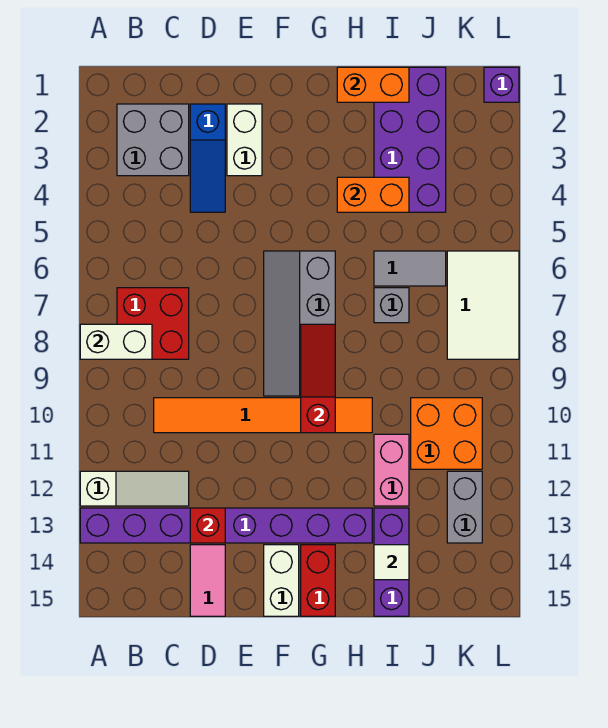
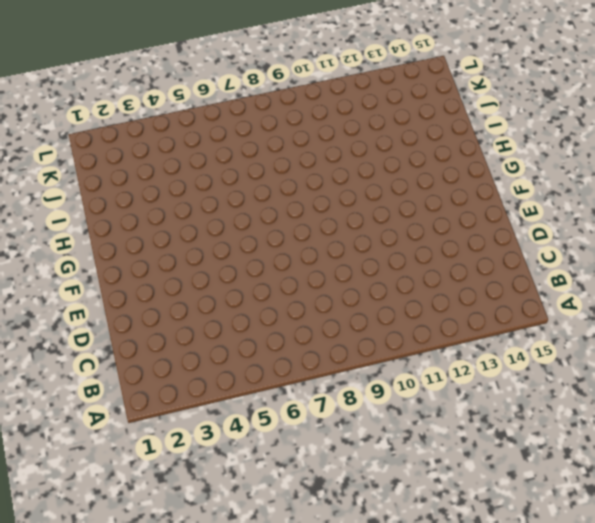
none -> white 1x3 slope [80,471,189,506]
none -> purple 1x8 brick [80,508,372,543]
none -> grey 2x2 brick [117,104,189,176]

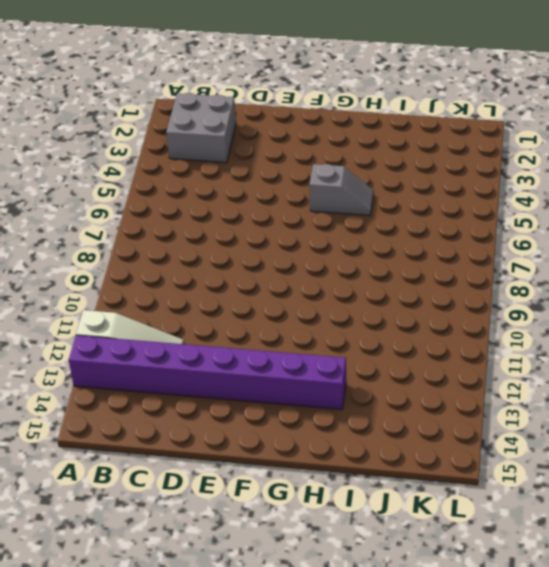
grey 1x2 slope [310,164,374,216] -> none
none -> red 2x2 brick [117,288,189,359]
none -> orange 1x6 tile [154,398,372,433]
none -> blue 1x3 slope [190,104,225,212]

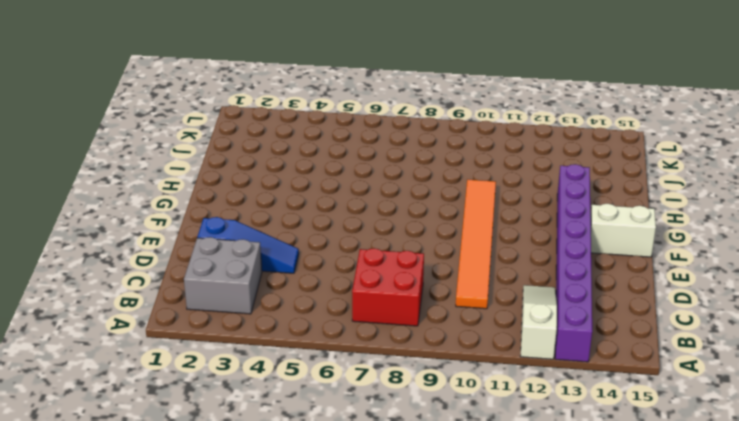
none -> pink 1x2 tile [190,545,225,616]
none -> white 1x2 brick [227,104,262,176]
none -> grey 2x4 slope [264,251,335,396]

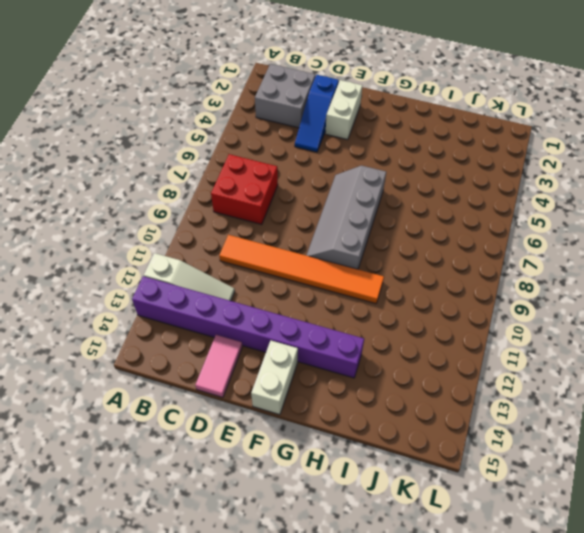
none -> red 1x2 brick [301,545,335,616]
none -> purple 2x4 brick [374,67,446,212]
none -> grey 1x2 tile [374,251,446,286]

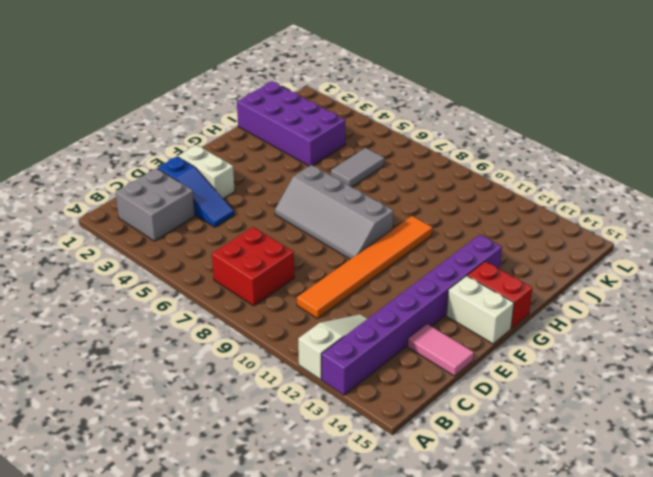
none -> grey 1x1 brick [374,288,409,323]
none -> pink 1x2 brick [374,434,409,506]
none -> purple 1x3 brick [374,508,409,616]

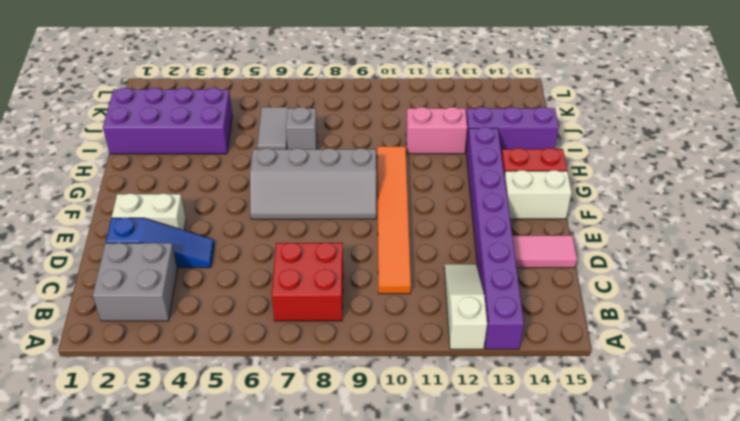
none -> orange 2x2 brick [411,398,482,469]
none -> white 2x3 tile [447,251,519,359]
none -> grey 1x2 brick [447,471,482,543]

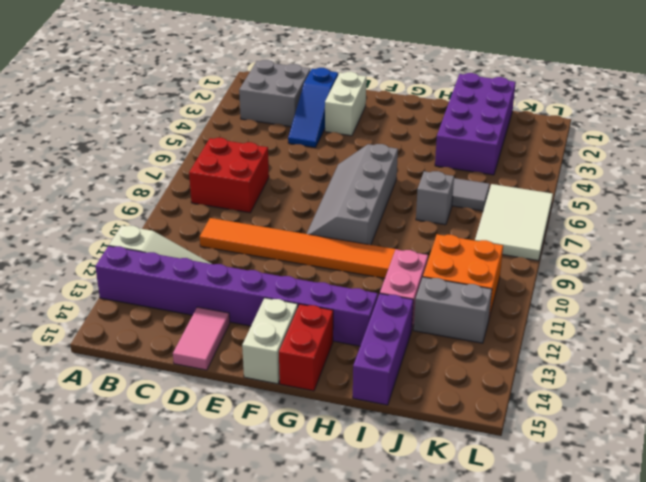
grey 1x2 brick [414,277,492,343] -> grey 1x2 brick turned to [447,471,482,543]
none -> purple 1x1 brick [484,67,519,102]
none -> white 1x2 brick [80,324,152,359]
none -> red 1x1 brick [190,508,225,543]

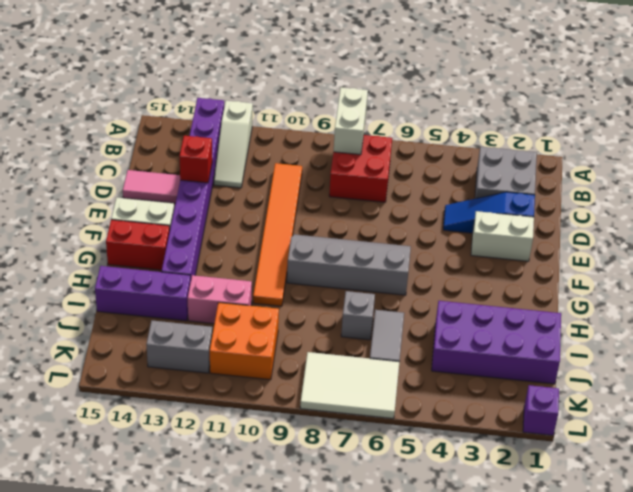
none -> red 1x3 slope [301,324,335,433]
none -> orange 1x2 brick [337,67,409,102]
none -> orange 1x2 brick [337,177,409,212]

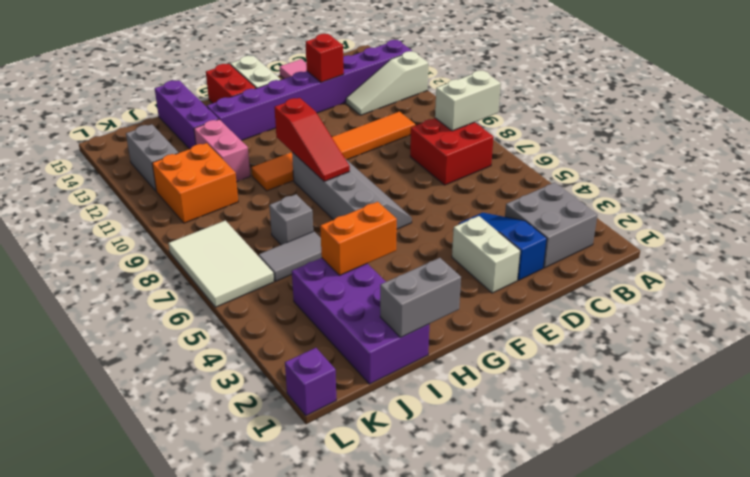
grey 1x2 brick [380,258,461,337] -> orange 1x2 brick [337,67,409,102]
none -> white 1x1 tile [374,545,409,580]

